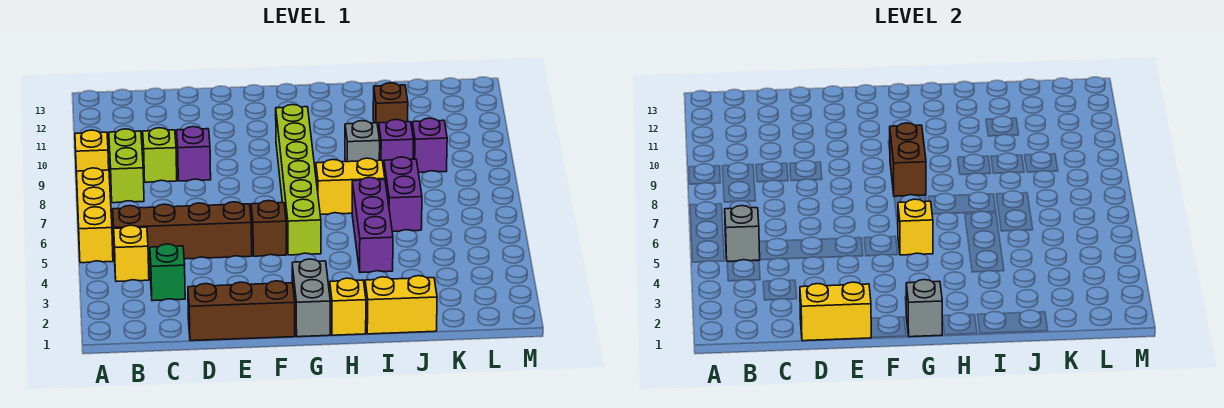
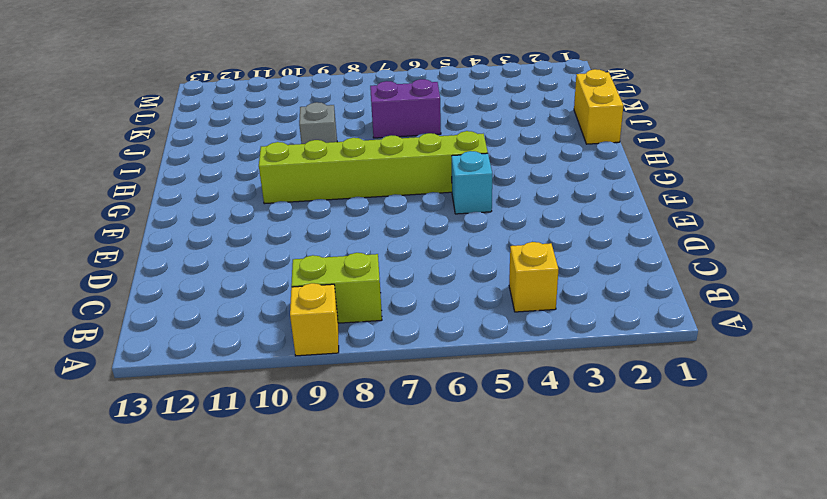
cyan 1x1 brick [452,151,492,214] -> brown 1x1 brick [251,201,286,256]
none -> yellow 1x3 brick [76,168,113,263]
none -> brown 1x4 brick [113,202,252,260]
none -> green 1x1 brick [150,244,185,301]

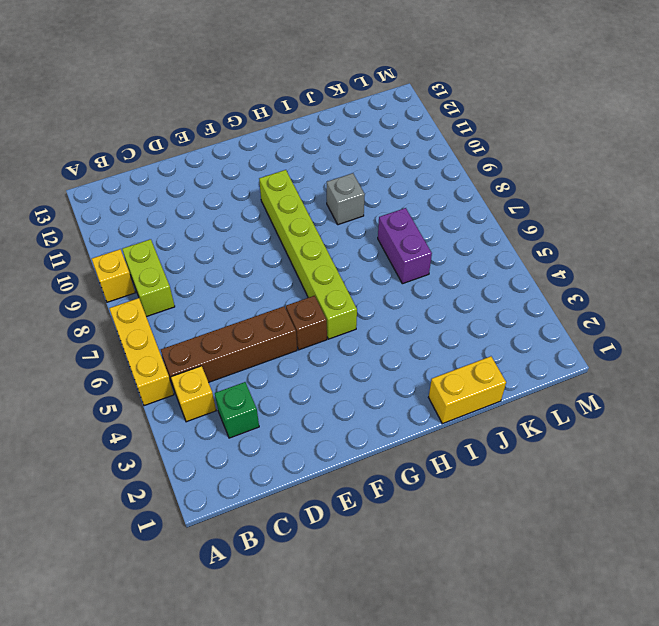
none -> lime 1x1 brick [143,128,177,182]
none -> brown 1x3 brick [188,281,295,341]
none -> purple 1x1 brick [176,127,211,181]

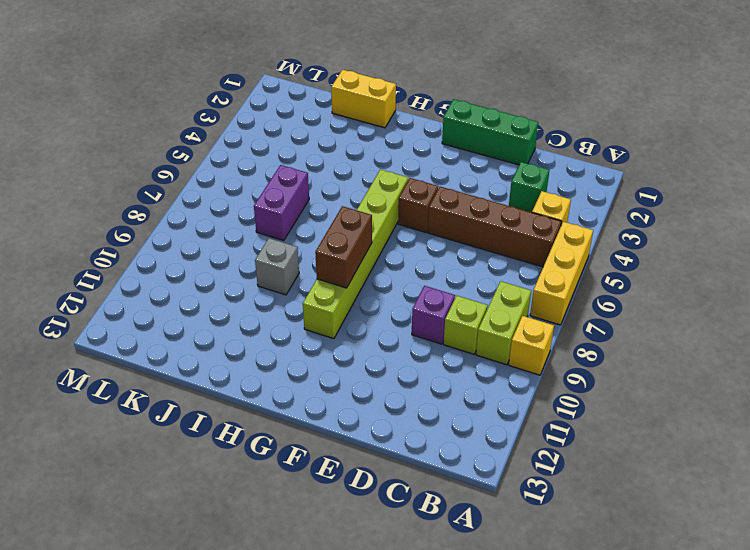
green 1x3 brick [442,99,538,165] -> brown 1x3 brick [188,281,295,341]
none -> grey 1x2 brick [292,259,330,337]
none -> yellow 1x1 brick [330,278,366,335]
none -> yellow 1x2 brick [316,158,385,214]

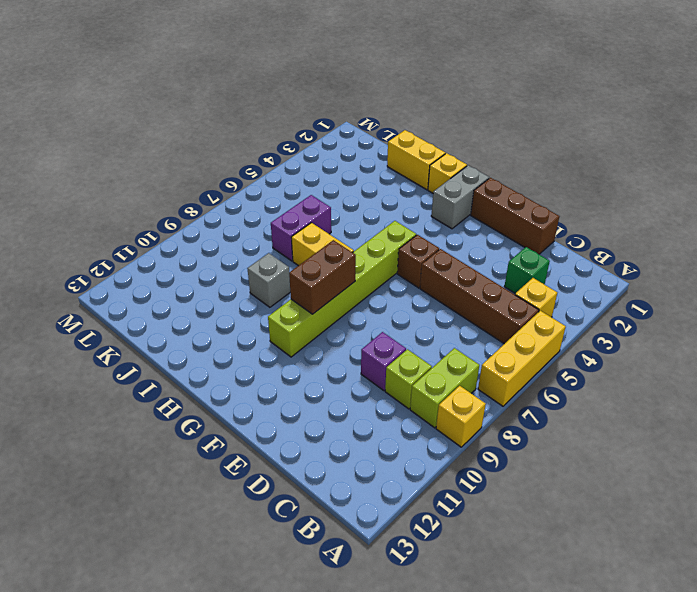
none -> purple 1x3 brick [352,177,393,273]
none -> purple 1x1 brick [379,119,413,168]
none -> brown 1x1 brick [373,83,408,132]

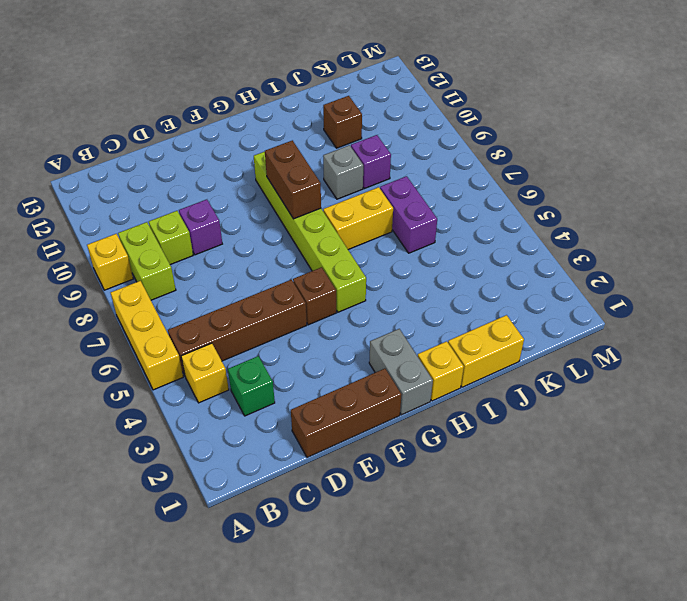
none -> purple 1x3 brick [352,177,393,273]
none -> purple 1x1 brick [412,118,447,173]
none -> grey 1x1 brick [725,206,760,261]

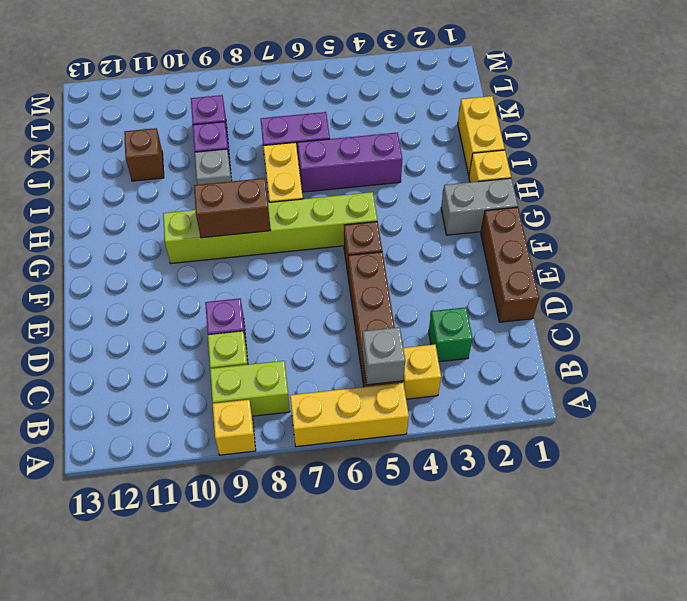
none -> yellow 1x2 brick [800,282,872,341]
none -> grey 1x1 brick [906,280,942,337]
none -> yellow 1x1 brick [898,199,933,255]

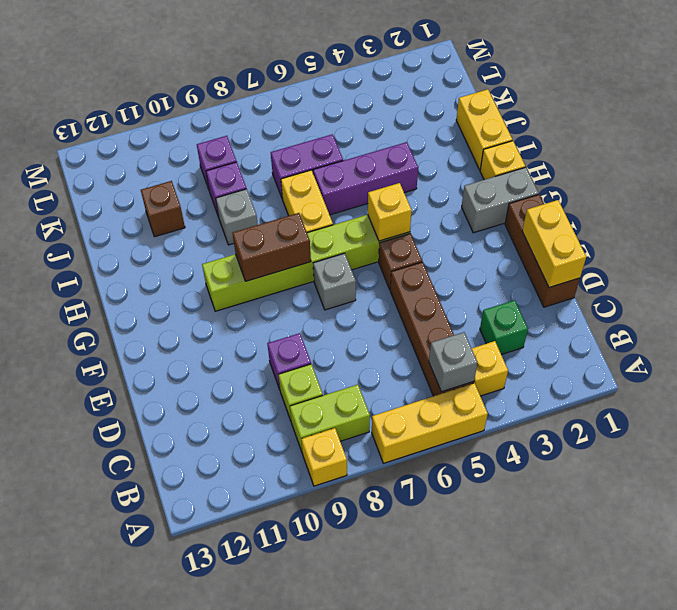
grey 1x1 brick [313,253,356,310] -> grey 1x1 brick moved to [906,280,942,337]

